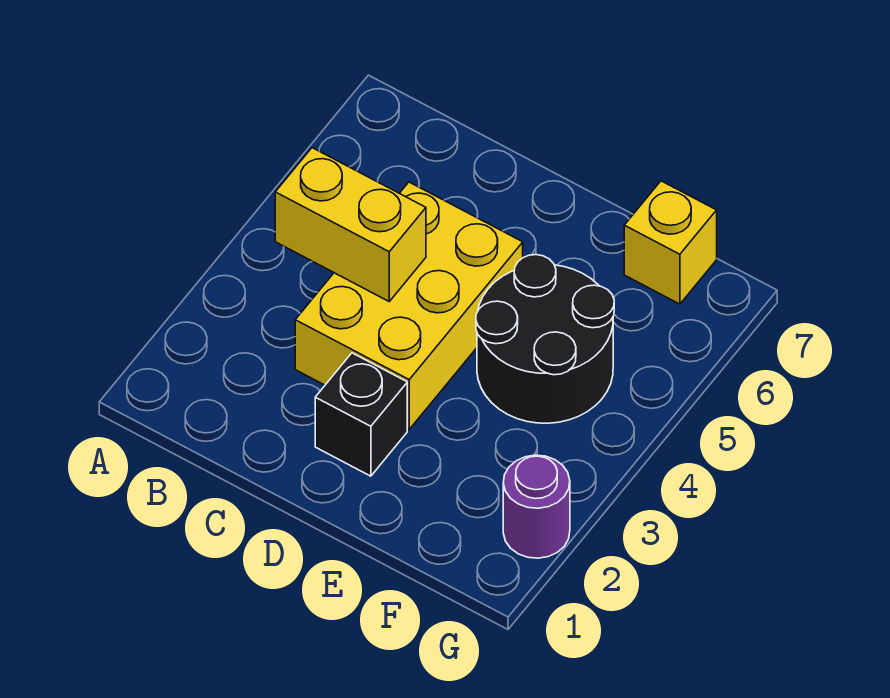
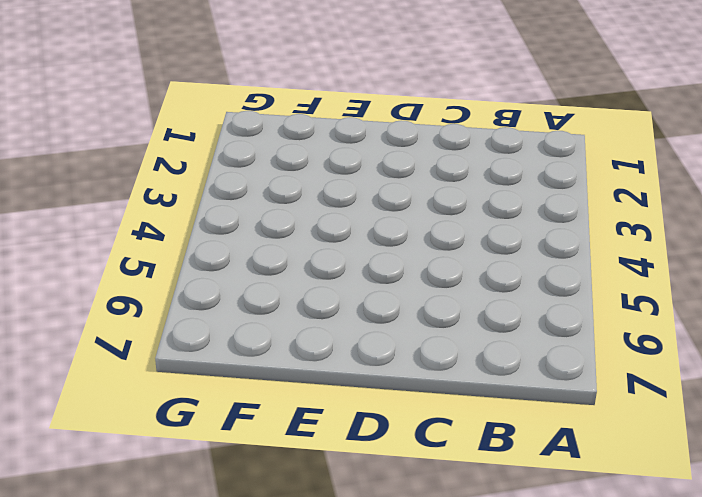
none -> yellow 2x3 brick [295,182,523,429]
none -> black 1x1 brick [315,353,407,476]

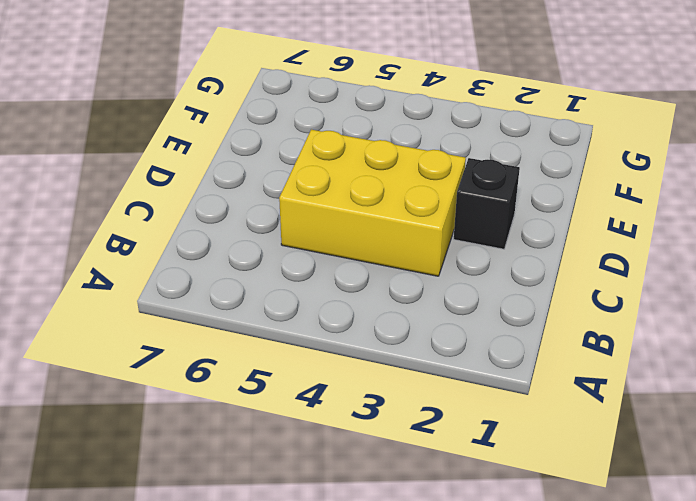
none -> black 2x2 round brick [476,255,614,423]
none -> yellow 1x1 brick [624,181,717,304]

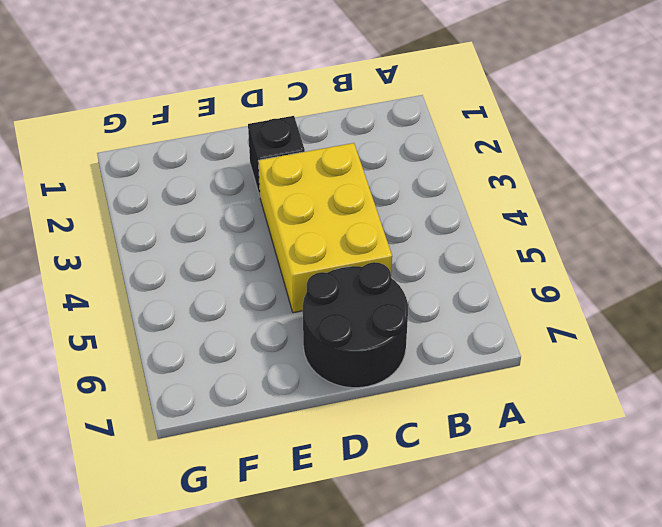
black 2x2 round brick [303,262,408,388] -> black 2x2 round brick moved to [476,255,614,423]
none -> yellow 1x1 brick [624,181,717,304]
none -> purple 1x1 round brick [503,455,570,558]

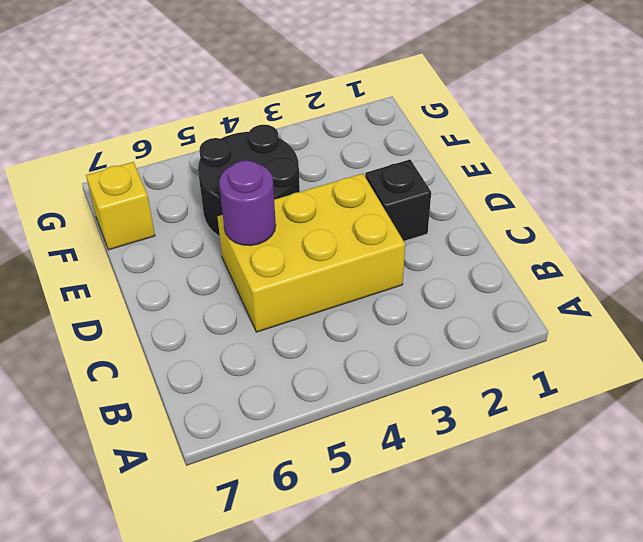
purple 1x1 round brick [219,161,276,246] -> purple 1x1 round brick moved to [503,455,570,558]
none -> yellow 1x2 brick [275,148,426,301]

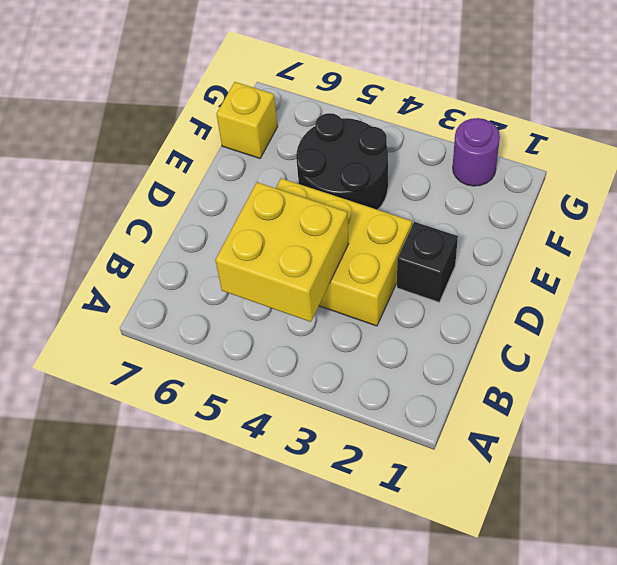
yellow 2x2 brick [215,182,348,322] -> yellow 1x2 brick [275,148,426,301]

